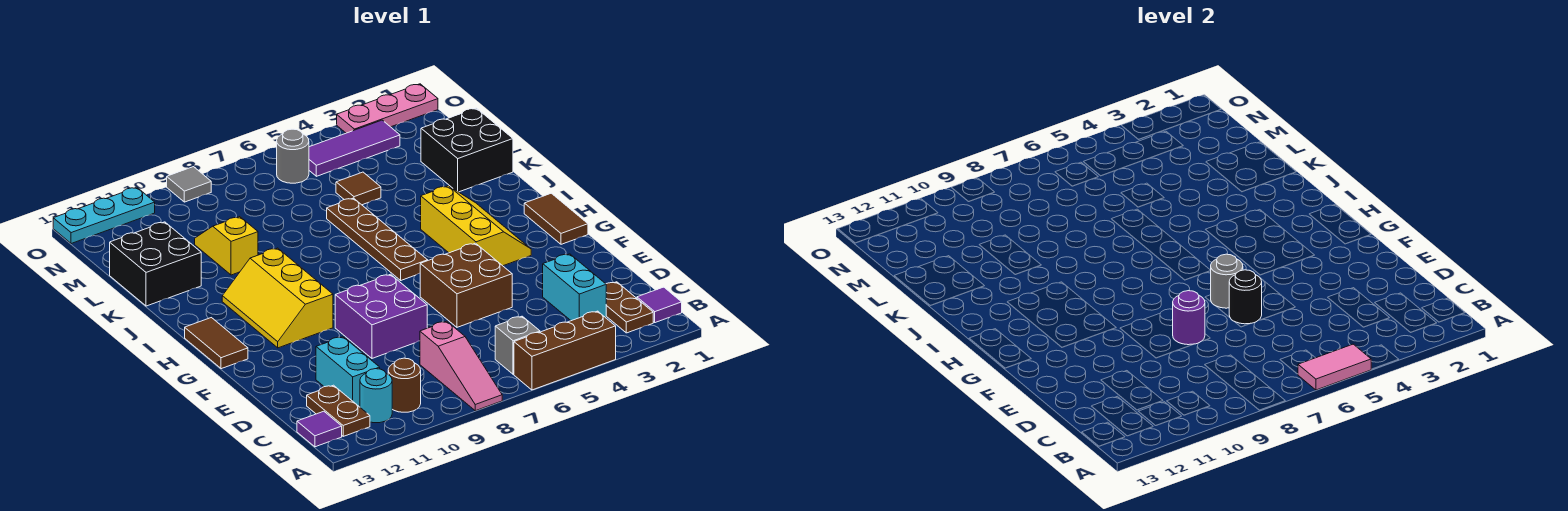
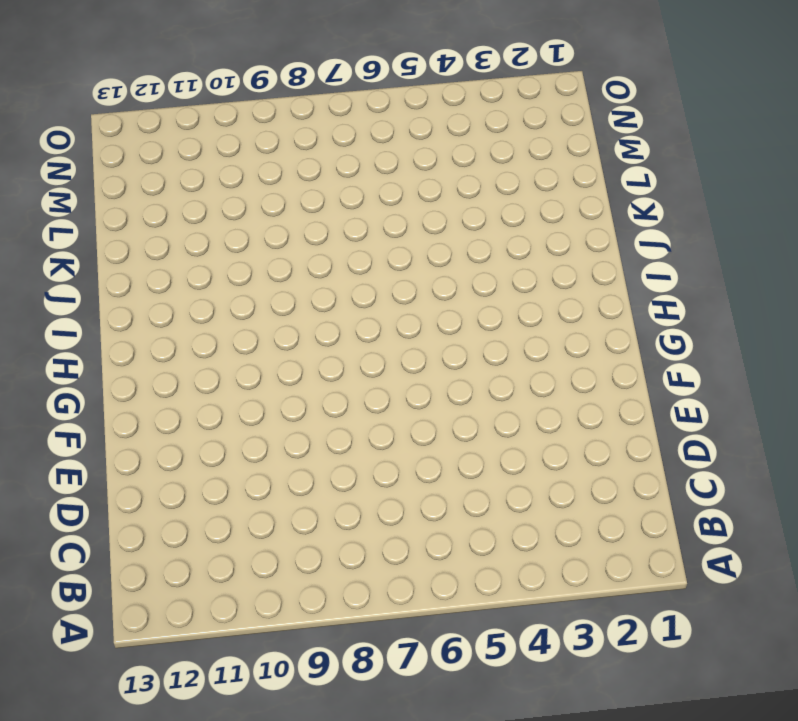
none -> brown 1x3 brick [514,311,616,390]
none -> pink 1x3 slope [420,321,502,411]
none -> purple 1x1 tile [637,287,682,323]
none -> brown 1x2 plate [606,282,653,333]

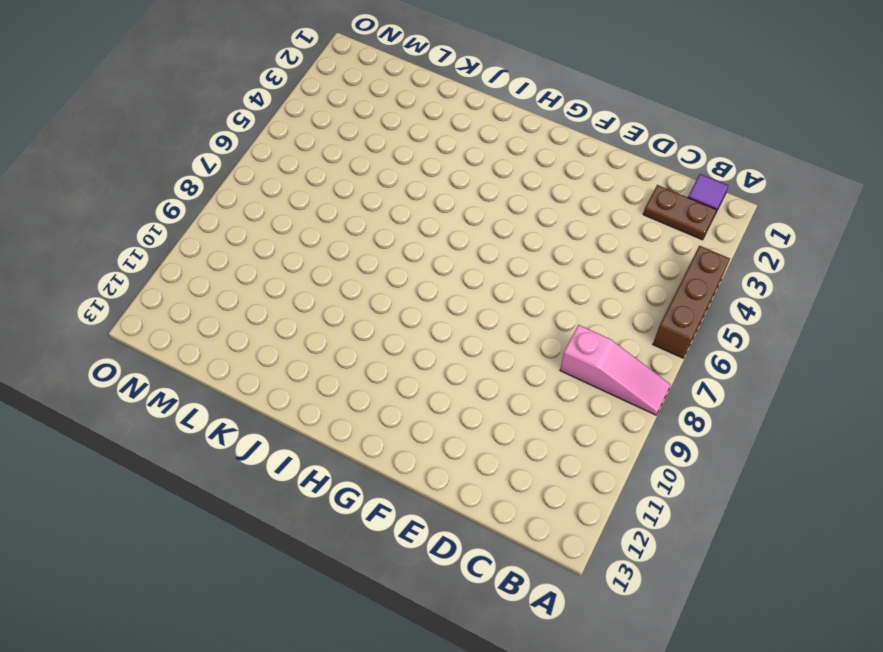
none -> grey 1x1 brick [495,316,540,374]
none -> brown 1x1 round brick [388,358,421,412]
none -> cyan 1x1 round brick [360,369,392,423]
none -> brown 1x2 plate [307,385,370,436]

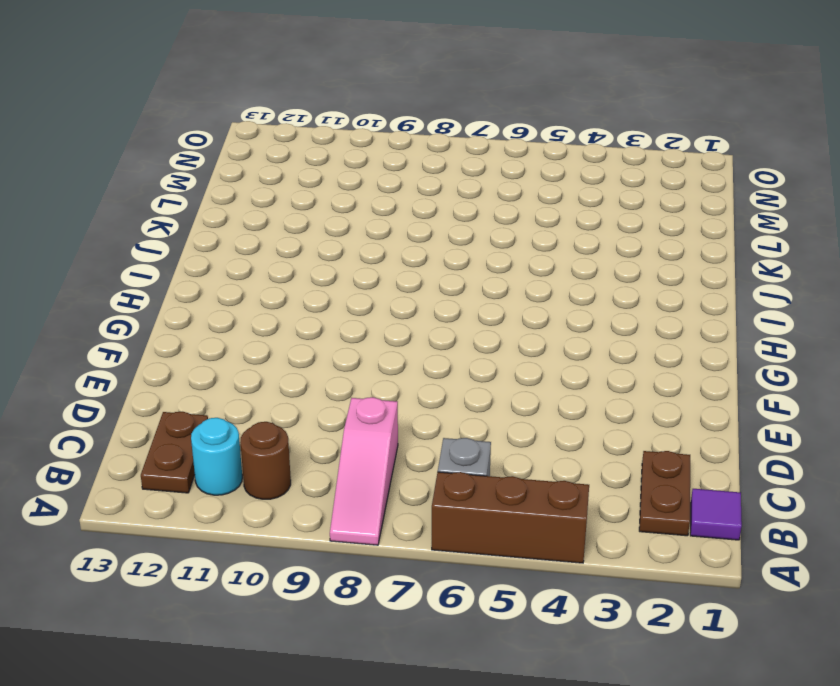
none -> purple 1x1 tile [297,411,342,447]
none -> cyan 1x2 brick [543,254,606,321]
none -> cyan 1x2 brick [316,337,380,407]
none -> brown 2x2 brick [420,243,512,327]

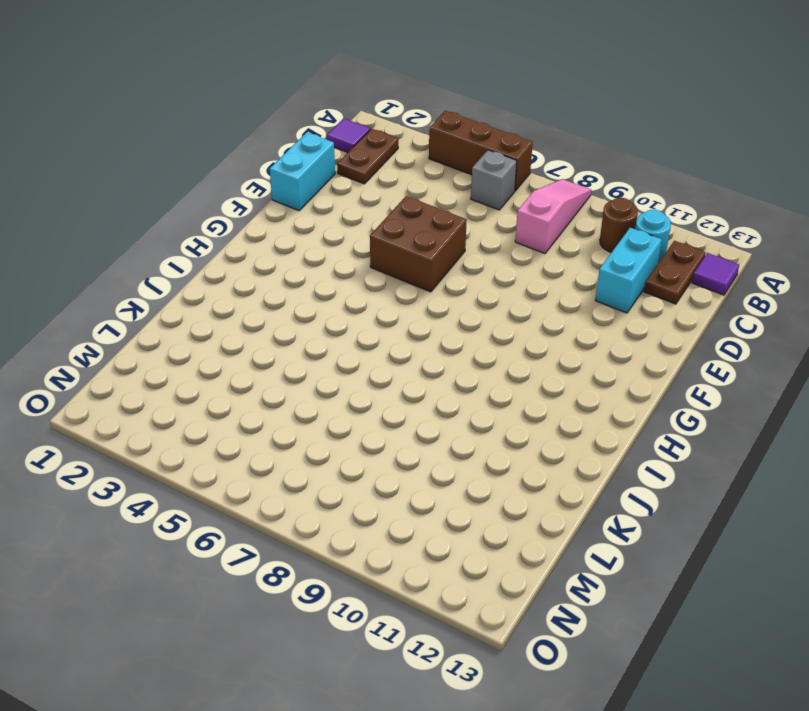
cyan 1x2 brick [270,132,335,211] -> cyan 1x2 brick moved to [543,254,606,321]
none -> purple 2x2 brick [335,274,427,358]
none -> brown 1x2 tile [524,193,588,244]
none -> yellow 2x3 slope [421,186,531,266]
none -> yellow 2x3 slope [222,248,333,348]

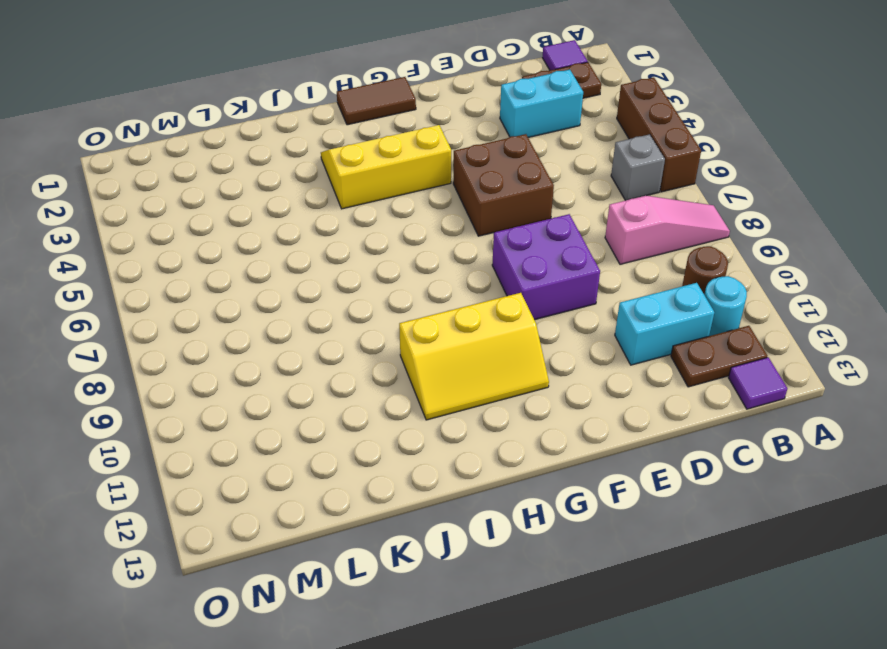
none -> brown 1x2 tile [185,318,248,369]
none -> brown 1x4 plate [327,198,428,280]
none -> black 2x2 brick [421,108,513,192]
none -> yellow 1x2 slope [195,217,258,275]

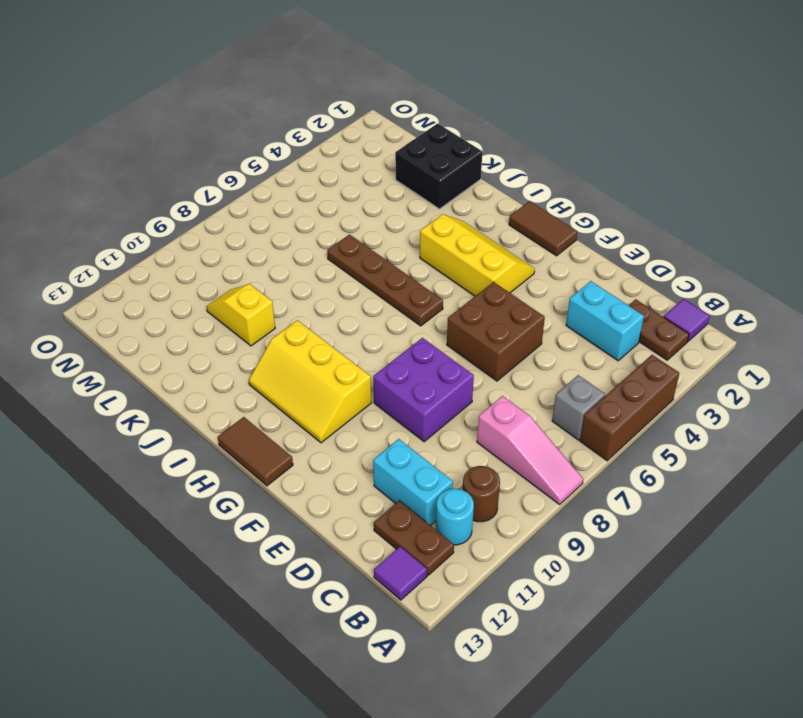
none -> black 2x2 brick [110,222,201,306]
none -> brown 1x1 tile [336,172,381,205]
none -> purple 1x3 tile [309,120,400,176]
none -> grey 1x1 round brick [277,129,309,183]

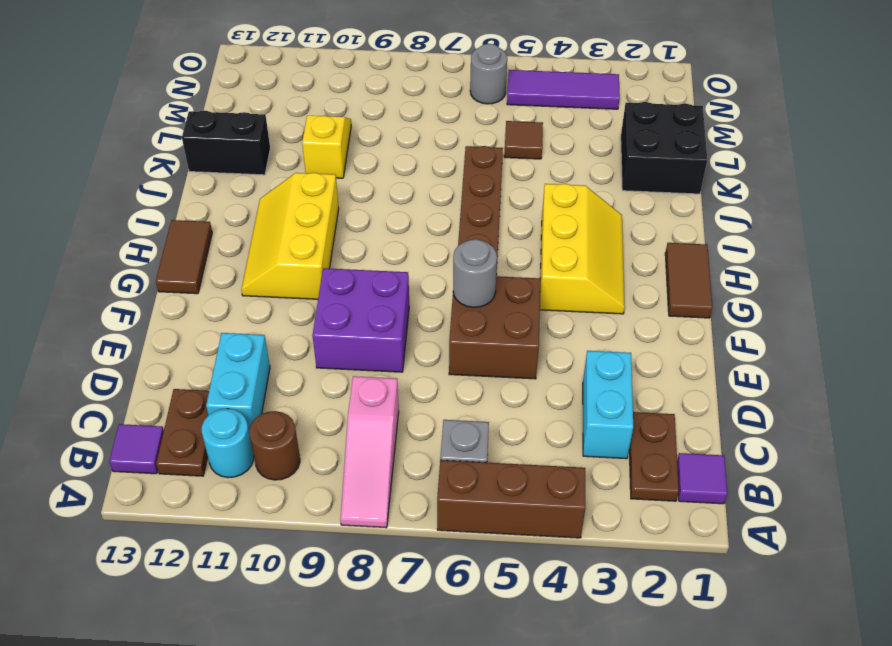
black 1x2 brick [182,111,270,175] -> black 2x2 brick [110,222,201,306]
none -> pink 1x3 plate [337,84,438,133]
none -> grey 1x1 tile [167,167,211,202]
none -> cyan 1x3 plate [53,187,155,244]
none -> pink 1x2 tile [1298,344,1371,390]

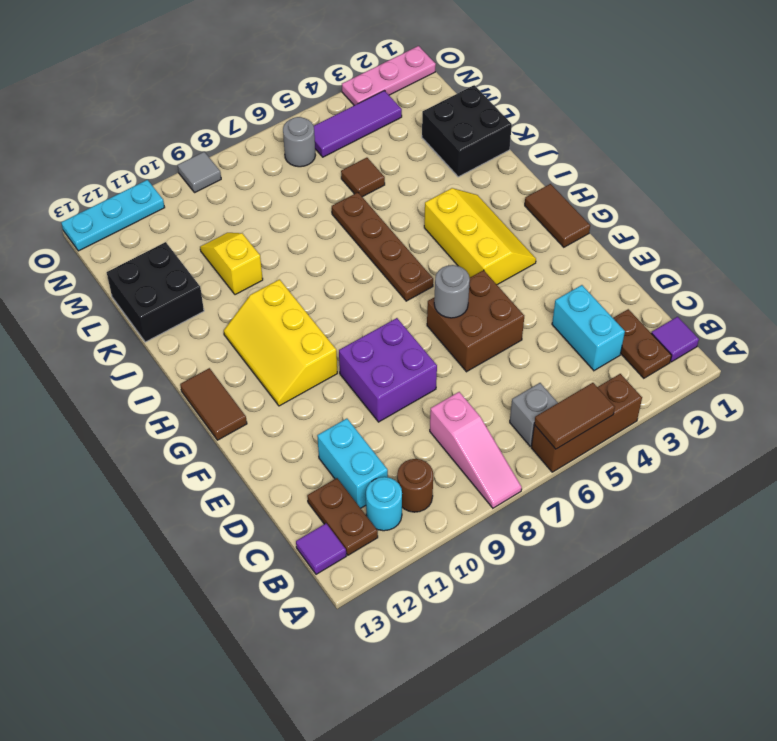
brown 1x2 tile [534,383,615,449] -> pink 1x2 tile [1298,344,1371,390]
none -> black 1x1 round brick [1229,270,1262,324]
none -> purple 1x1 round brick [1173,291,1205,345]

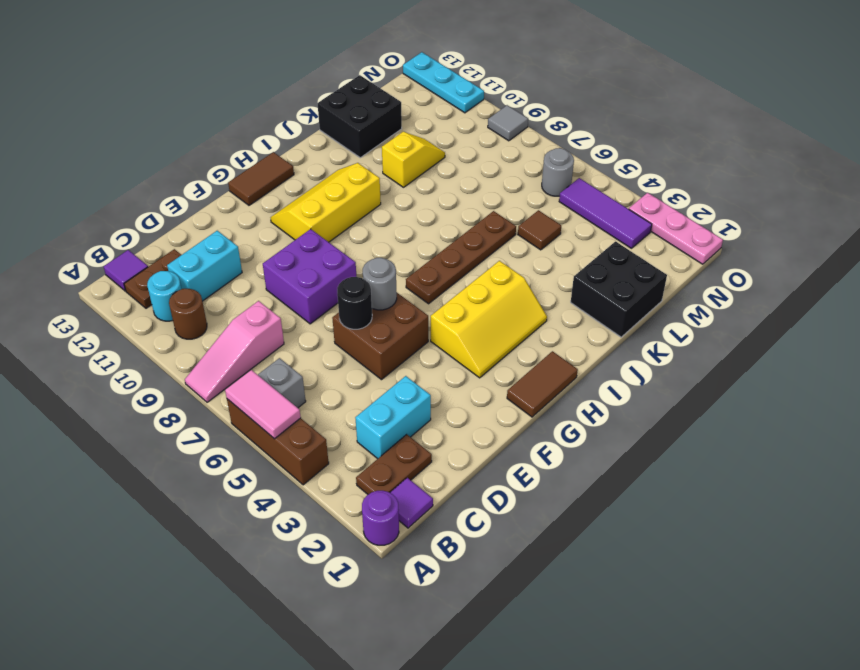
purple 1x1 round brick [362,491,399,545] -> purple 1x1 round brick moved to [1173,291,1205,345]

